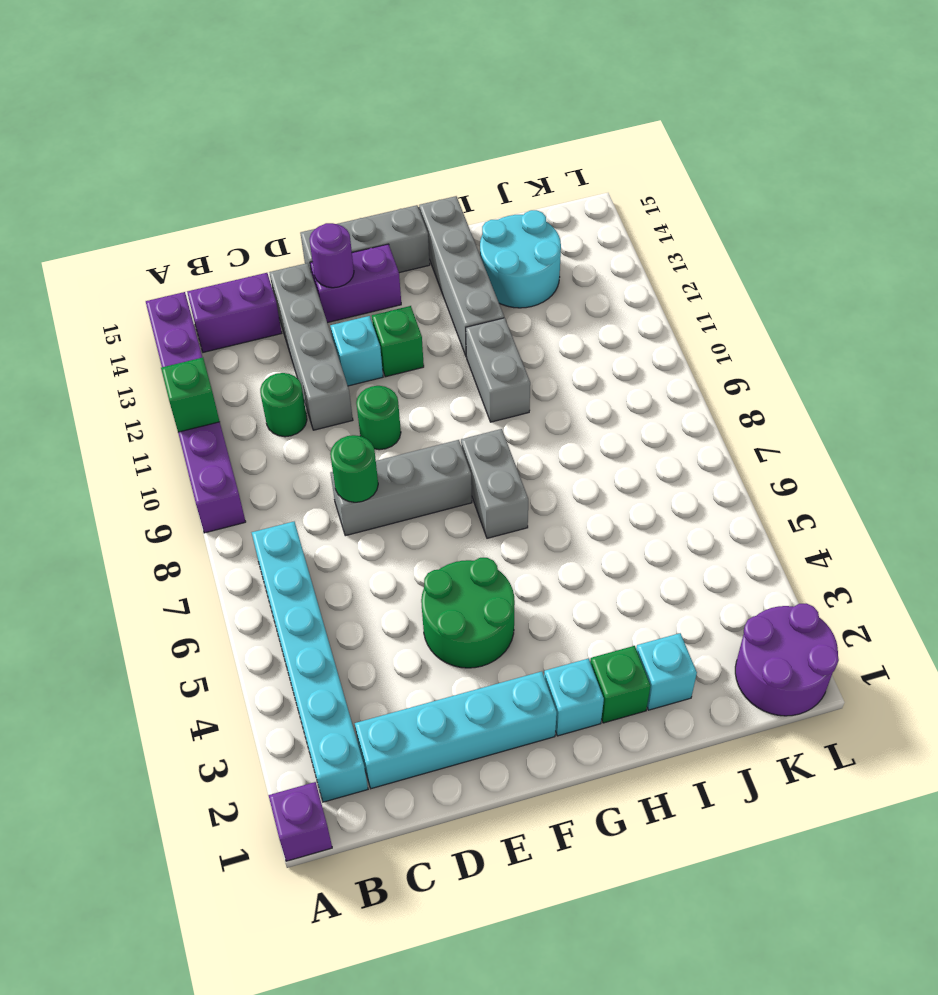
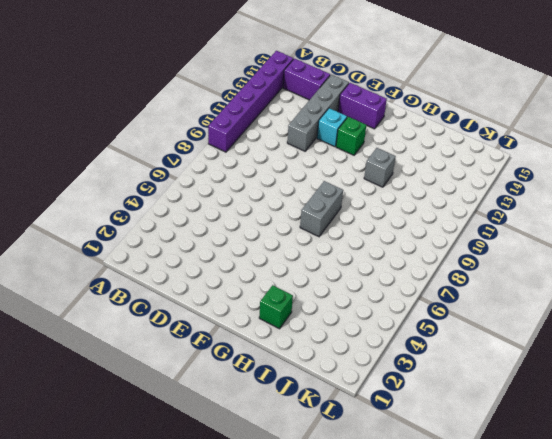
grey 1x1 brick [364,148,396,187] -> grey 1x2 brick [466,318,530,422]
none -> purple 1x1 brick [268,782,332,861]
none -> cyan 1x6 brick [252,522,368,802]
none -> cyan 1x4 brick [355,671,557,789]

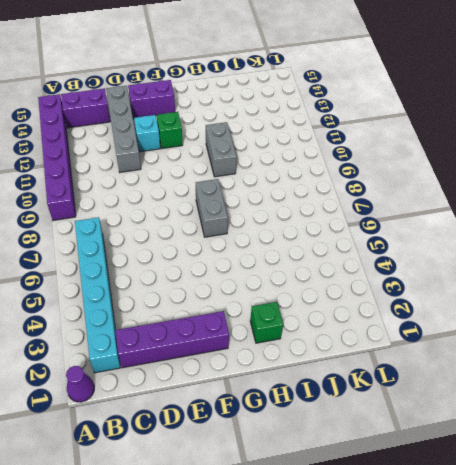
purple 1x1 cone [66,366,94,402] -> purple 1x1 brick [268,782,332,861]
purple 1x4 brick [115,311,229,368] -> cyan 1x4 brick [355,671,557,789]
none -> green 1x1 round brick [260,373,307,437]
none -> grey 1x3 brick [331,440,472,536]
none -> green 2x2 round brick [421,558,515,668]

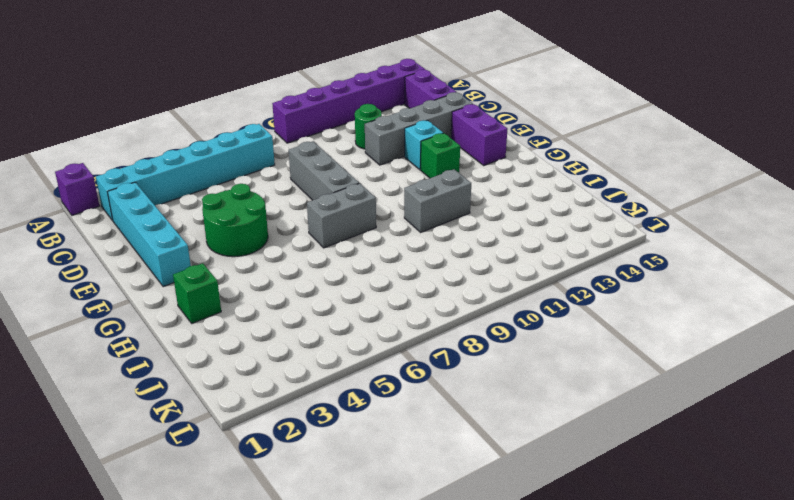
none -> green 1x1 round brick [356,386,401,450]
none -> grey 1x3 brick [300,205,430,273]
none -> cyan 1x1 brick [544,659,604,736]

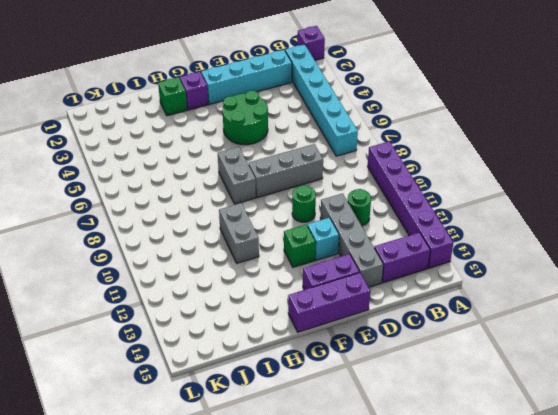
purple 1x3 brick [288,273,370,332] -> grey 1x3 brick [300,205,430,273]
purple 1x1 brick [180,72,208,110] -> cyan 1x1 brick [544,659,604,736]
none -> grey 1x4 brick [419,196,504,356]
none -> cyan 1x1 brick [636,633,697,710]
none -> cyan 2x2 round brick [480,210,561,308]

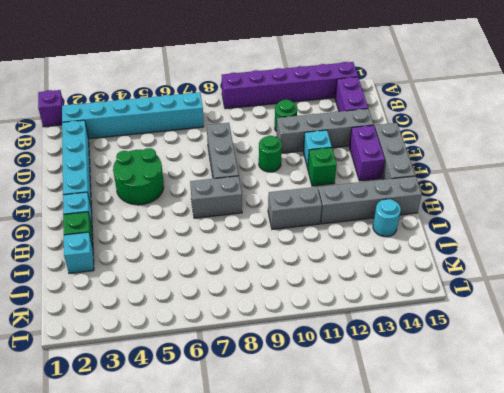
cyan 1x1 round brick [373,199,401,237] -> cyan 2x2 round brick [480,210,561,308]
none -> purple 2x2 round brick [735,603,839,716]
none -> green 1x1 brick [161,358,220,432]
none -> green 1x1 round brick [330,435,378,502]

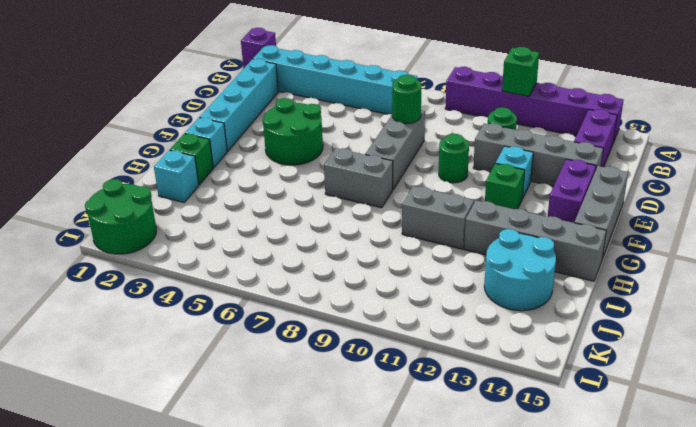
green 2x2 round brick [85,179,156,254] -> purple 2x2 round brick [735,603,839,716]
none -> purple 1x1 round brick [310,223,354,288]

